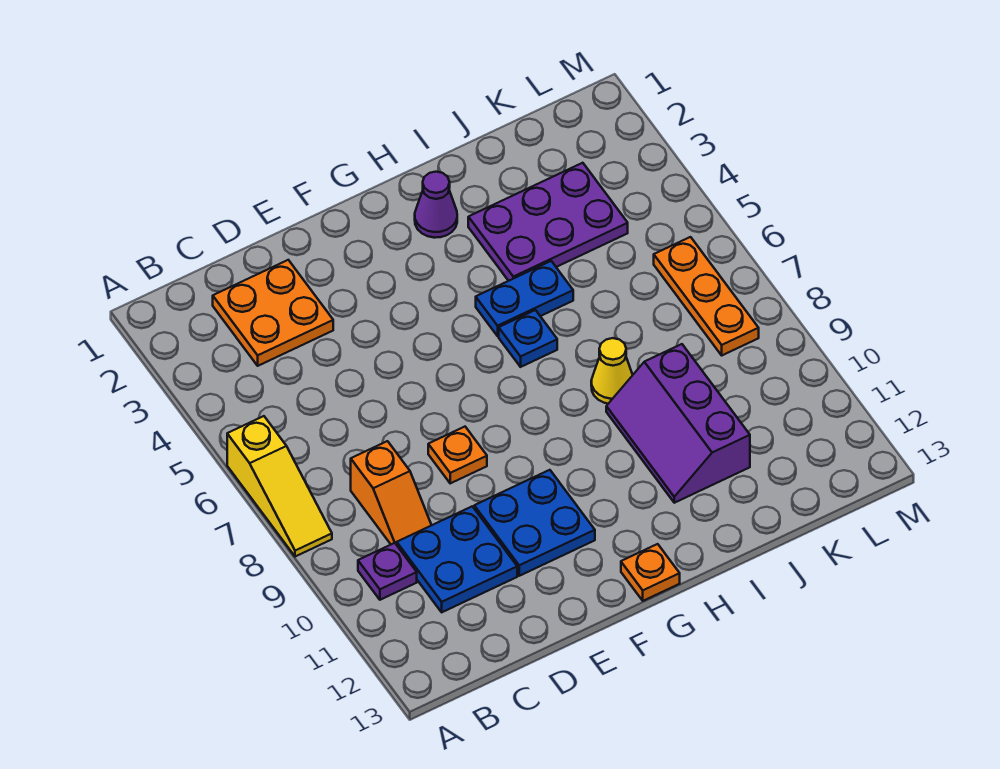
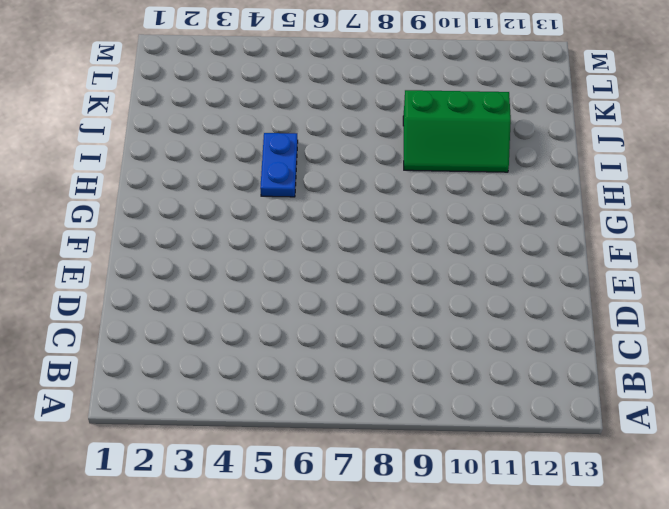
green 2x3 slope [403,90,511,172] -> purple 2x3 slope [606,344,750,503]
none -> yellow 1x3 slope [227,416,332,557]
none -> purple 1x1 plate [358,543,417,600]
none -> orange 2x2 plate [213,260,333,366]

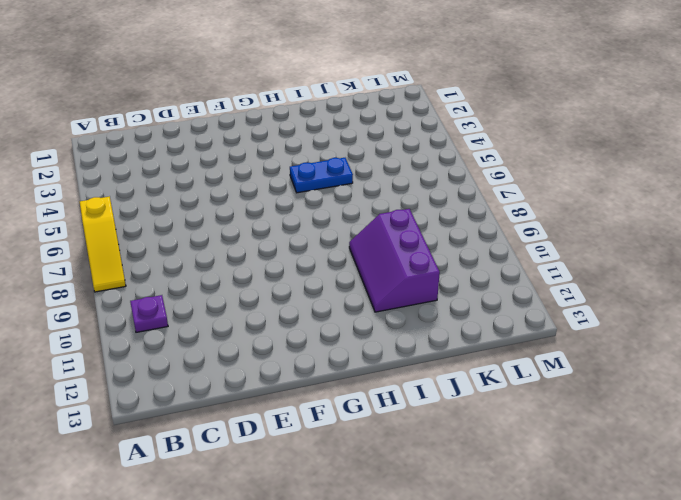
none -> orange 2x2 plate [213,260,333,366]
none -> orange 1x2 slope [351,441,431,545]
none -> blue 2x2 plate [397,506,517,612]

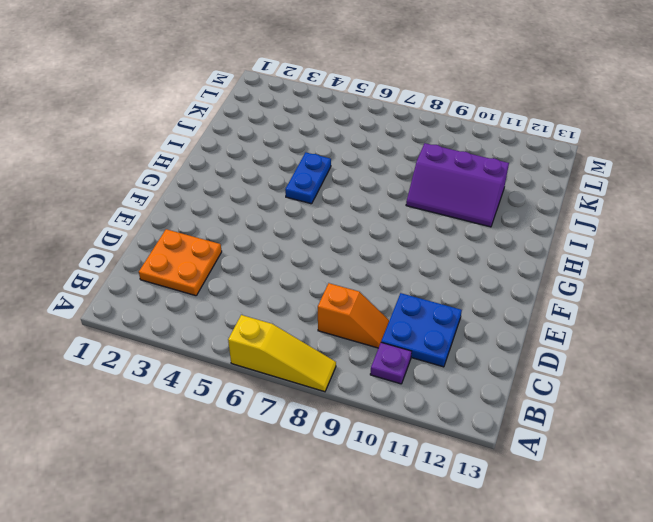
none -> orange 1x1 plate [428,427,487,483]
none -> blue 2x2 plate [474,470,595,576]
none -> orange 1x1 plate [621,544,680,601]

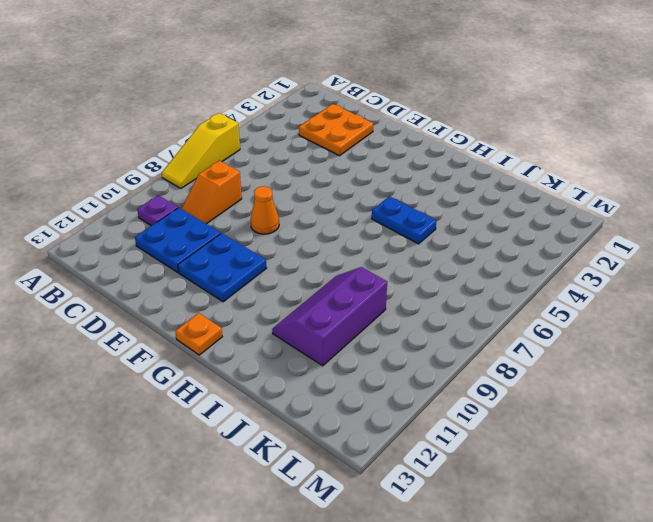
orange 1x1 cone [251,186,279,234] -> orange 1x1 plate [428,427,487,483]
none -> purple 1x1 cone [415,172,457,238]
none -> blue 1x1 plate [499,310,557,367]
none -> purple 2x3 plate [468,163,628,281]

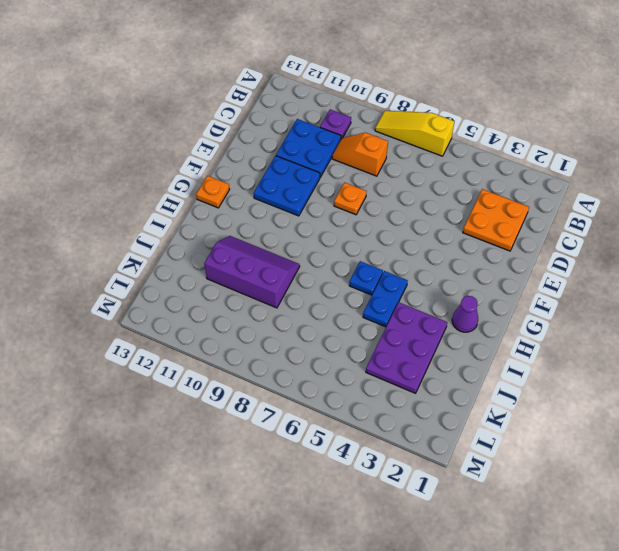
none -> yellow 1x1 cone [591,338,633,404]
none -> orange 1x3 plate [654,237,759,355]

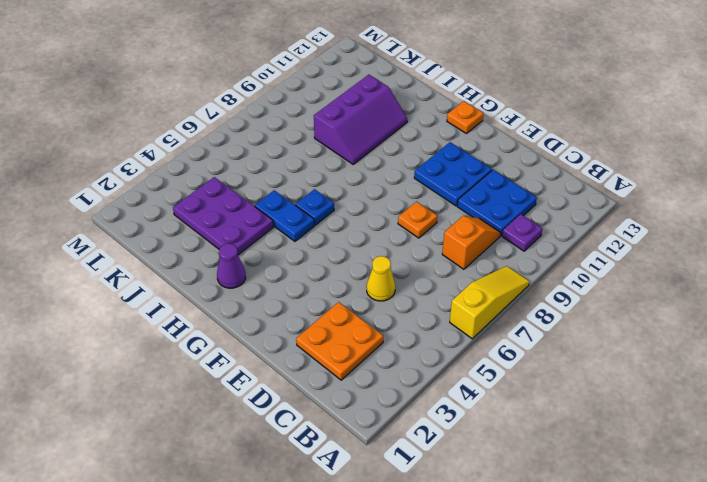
yellow 1x1 cone [367,256,395,301] -> yellow 1x1 cone moved to [591,338,633,404]
none -> orange 1x3 plate [654,237,759,355]

